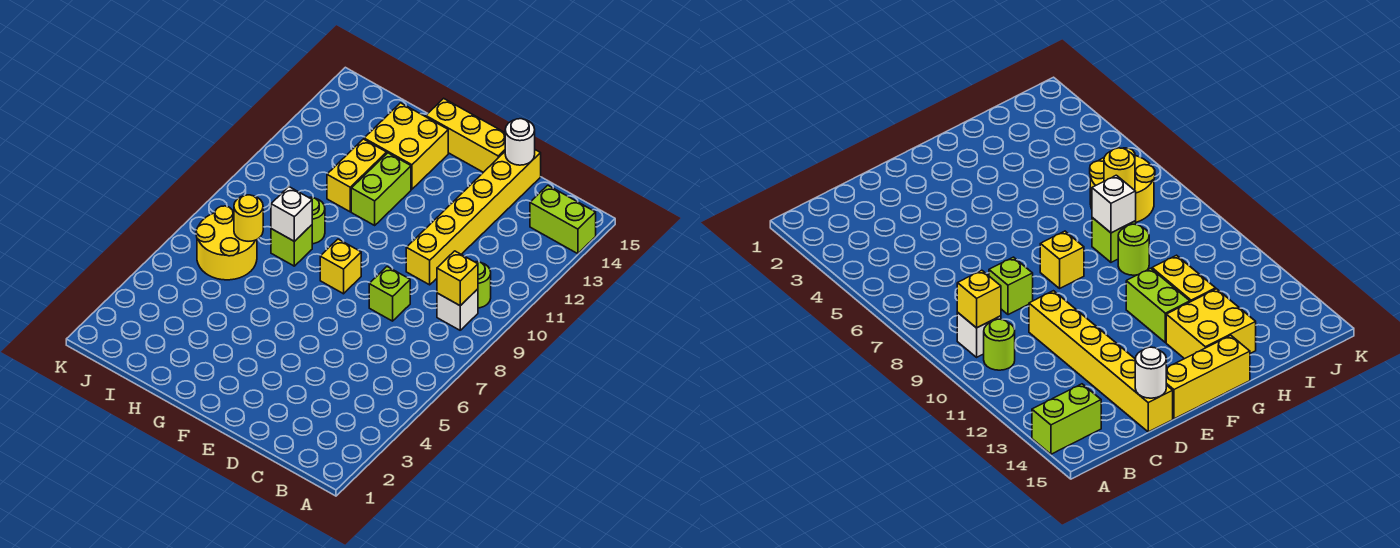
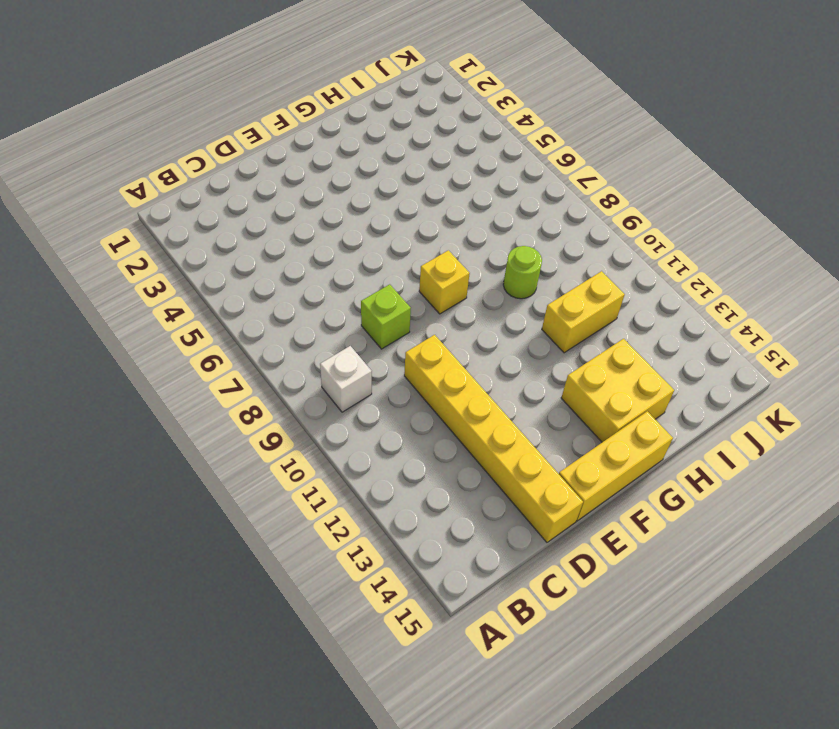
yellow 1x2 brick [542,271,625,353] -> yellow 1x2 brick turned to [327,139,387,212]
none -> lime 1x2 brick [530,185,596,254]
none -> lime 1x1 round brick [476,262,491,308]
none -> lime 1x2 brick [351,153,411,225]

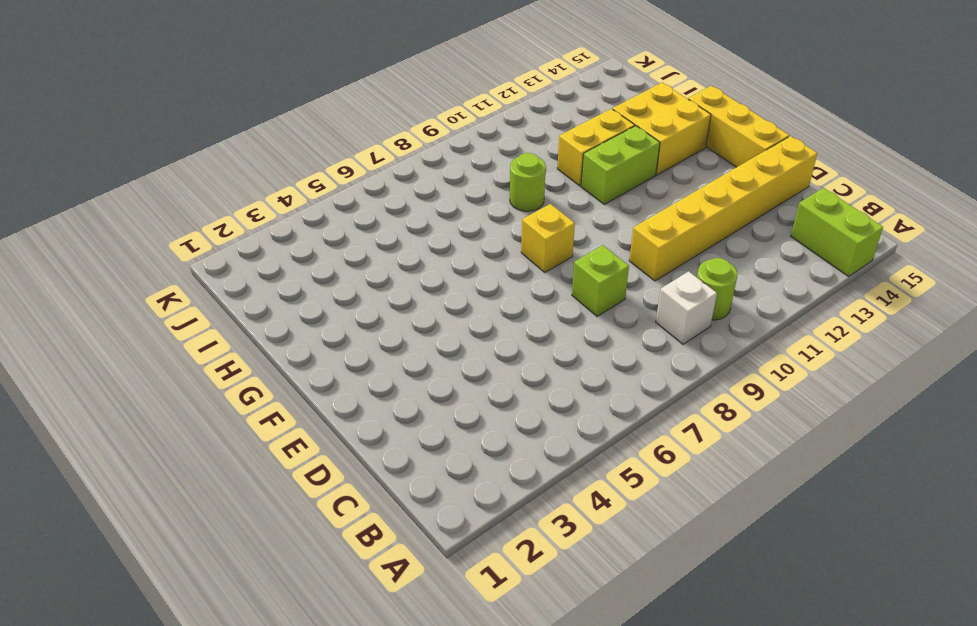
none -> lime 1x1 brick [271,225,312,266]
none -> yellow 2x2 round brick [196,206,257,280]
none -> yellow 1x1 brick [437,251,478,306]

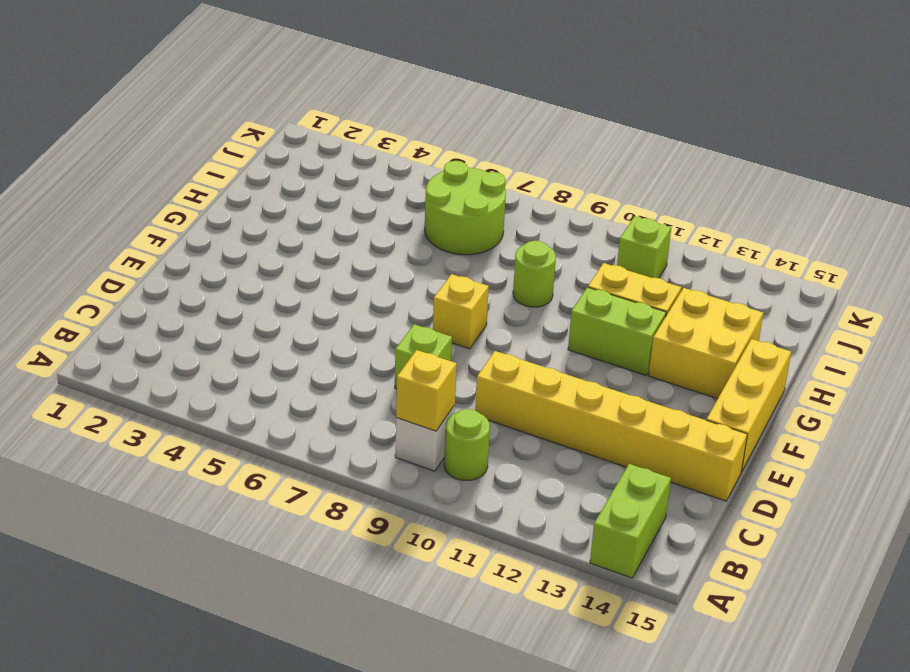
lime 2x2 round brick [425,161,506,255] -> yellow 2x2 round brick [196,206,257,280]
lime 1x1 brick [617,216,671,278] -> lime 1x1 brick moved to [271,225,312,266]
none -> white 1x1 round brick [505,119,535,165]
none -> white 1x1 brick [271,187,312,241]
none -> yellow 1x1 round brick [234,195,263,241]

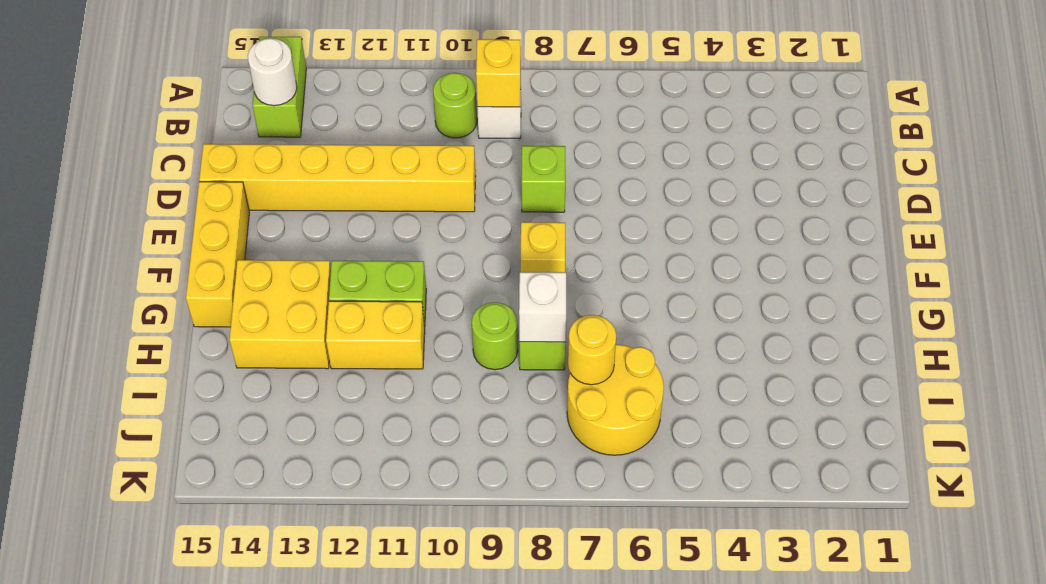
white 1x1 round brick [248,38,297,106] -> white 1x1 round brick moved to [505,119,535,165]

